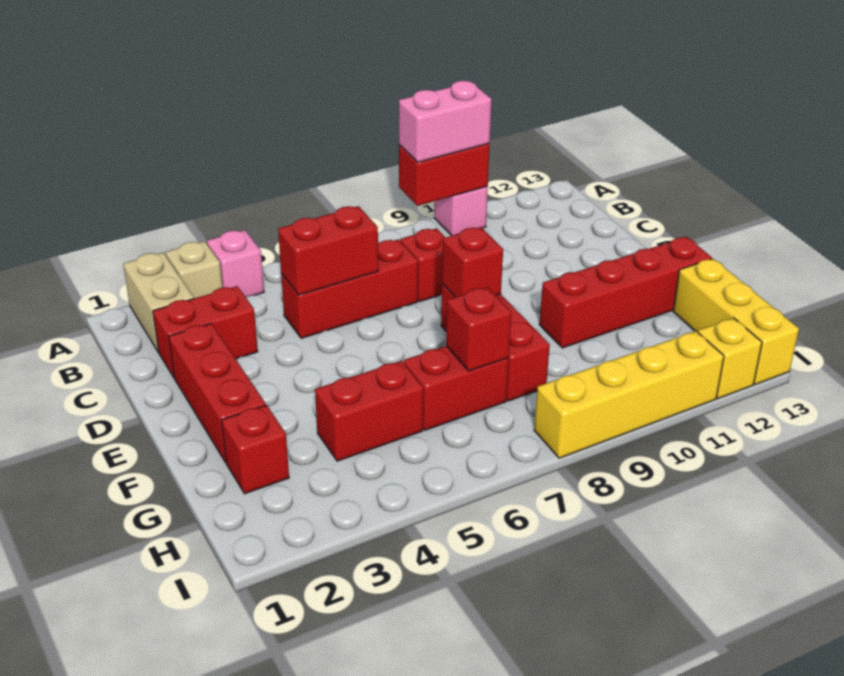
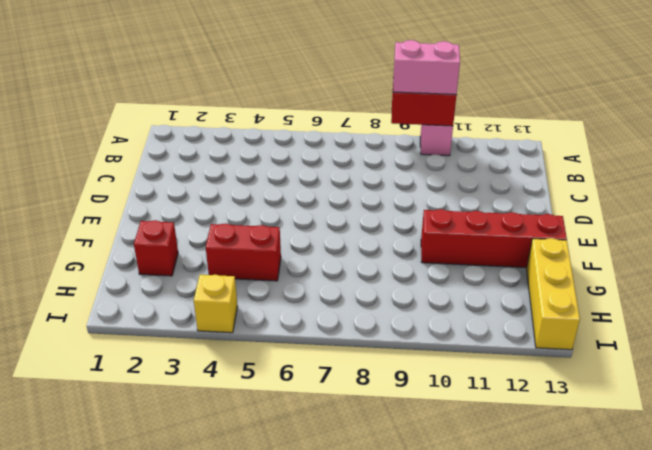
yellow 1x1 brick [194,275,238,333] -> yellow 1x1 brick moved to [698,318,762,398]
none -> tan 1x2 brick [123,253,194,352]
none -> tan 1x1 brick [165,241,223,298]
none -> pink 1x1 brick [207,230,264,297]

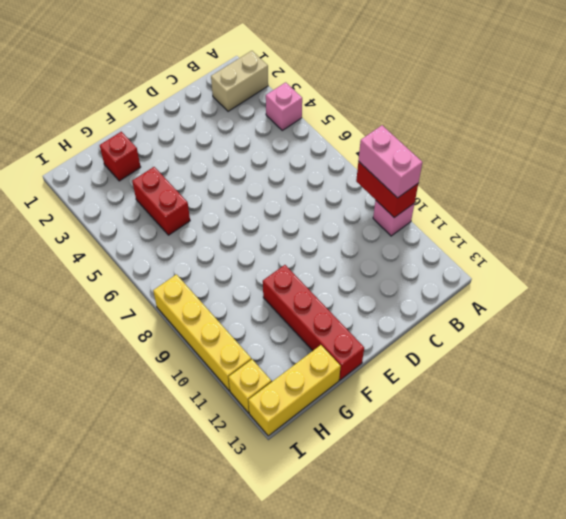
none -> tan 1x1 brick [165,241,223,298]
none -> red 1x2 brick [153,286,258,377]
none -> red 1x3 brick [281,239,418,338]

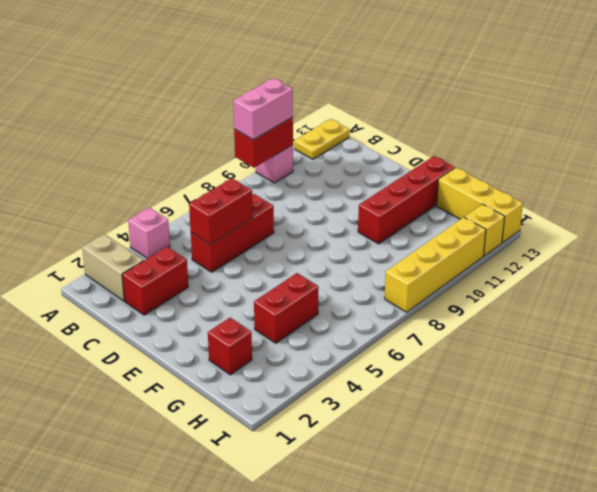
yellow 1x2 plate [294,119,349,159] -> none
none -> tan 1x1 brick [165,241,223,298]
none -> red 1x1 brick [400,228,445,302]
none -> red 1x3 brick [169,323,266,463]

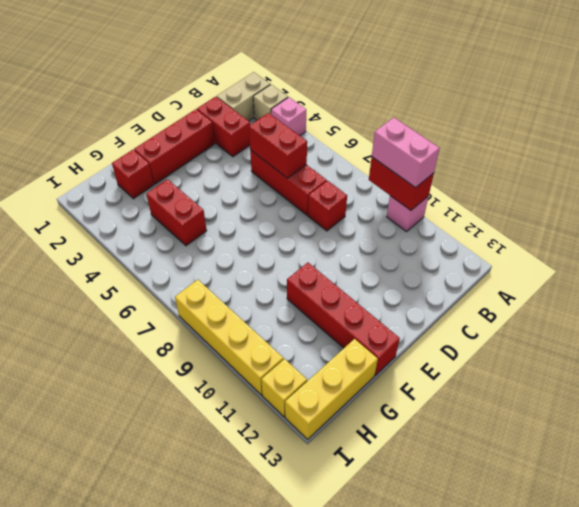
none -> red 1x3 brick [441,284,550,401]
none -> red 1x2 brick [404,346,509,430]
none -> red 1x1 brick [442,227,503,297]

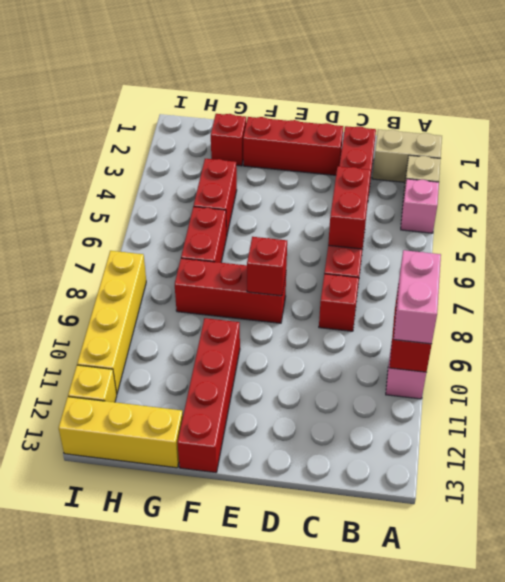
none -> red 1x1 brick [446,287,511,371]

